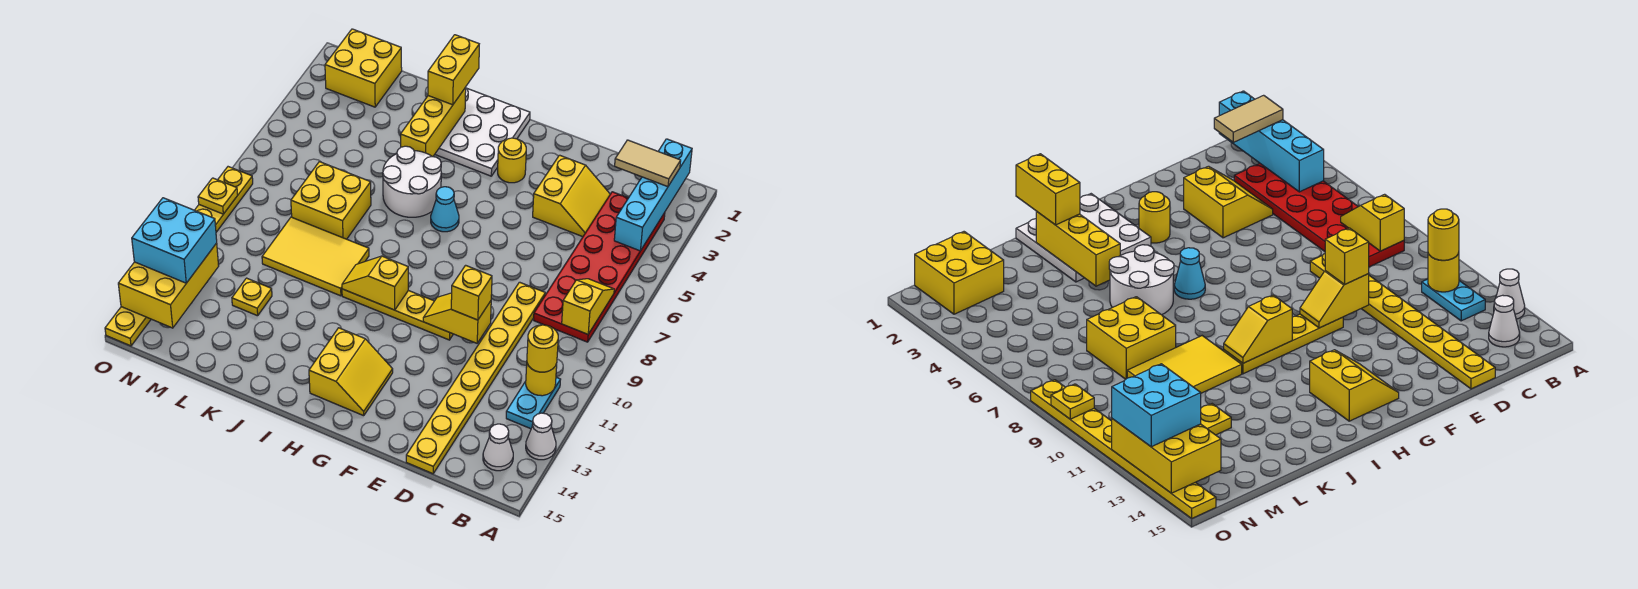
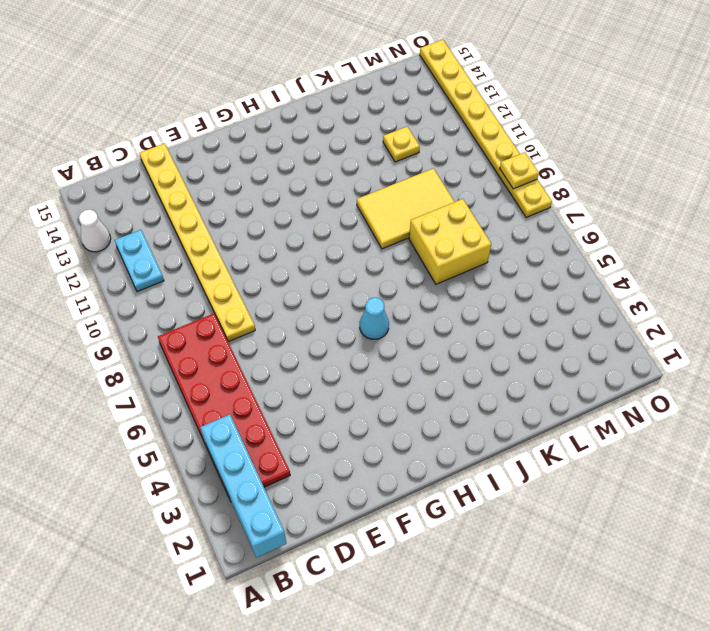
none -> white 1x1 cone [483,424,513,471]
none -> yellow 2x2 slope [533,155,610,237]
none -> yellow 1x4 plate [342,289,453,340]
none -> yellow 1x1 round brick [498,138,526,183]

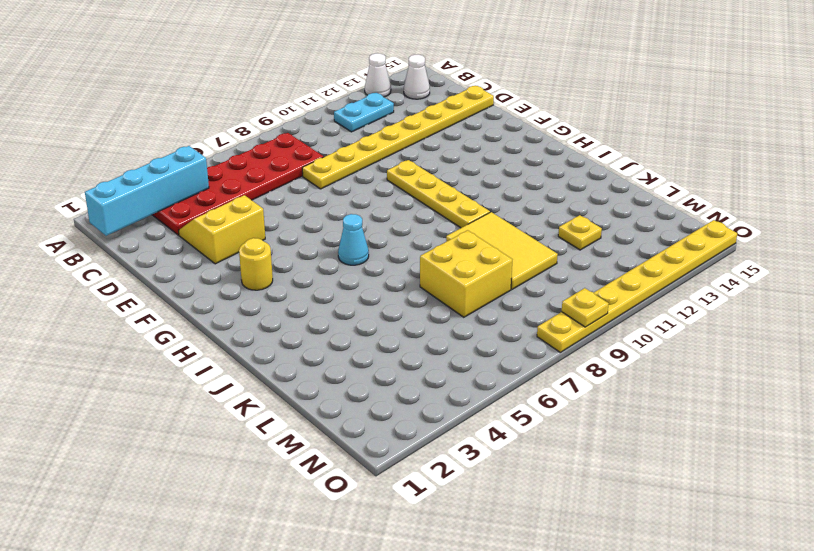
none -> yellow 2x2 slope [309,328,393,416]
none -> white 3x3 plate [435,88,530,176]
none -> white 2x2 round brick [383,146,441,217]
none -> yellow 2x2 brick [325,29,402,107]

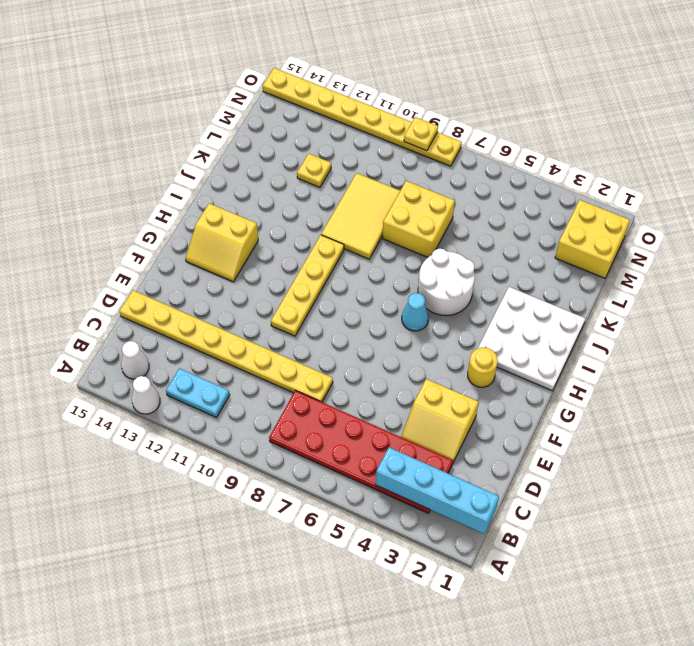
none -> yellow 1x2 slope [562,279,614,334]
none -> yellow 1x1 round brick [526,364,557,396]
none -> yellow 1x2 slope [423,293,491,343]
none -> yellow 1x2 slope [342,256,408,310]

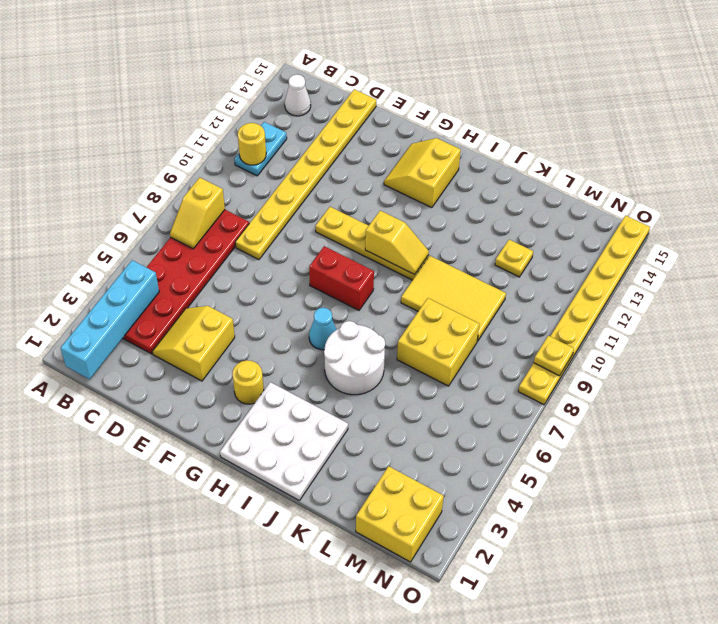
red 1x2 brick [309,246,374,310] -> none
none -> white 1x1 cone [526,413,556,460]
none -> yellow 1x2 slope [423,293,491,343]
none -> yellow 1x3 brick [401,87,466,157]
none -> yellow 2x3 brick [118,243,219,328]

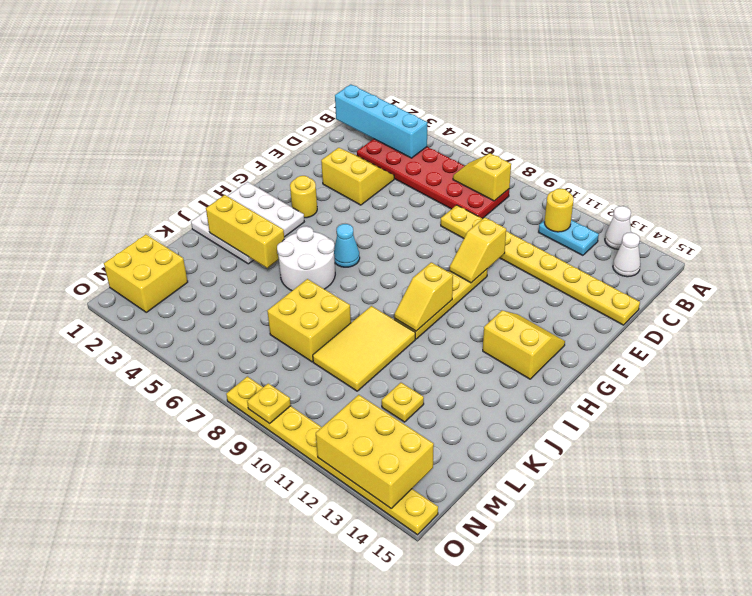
none -> tan 1x2 tile [615,140,681,187]
none -> yellow 1x1 round brick [527,325,558,372]
none -> yellow 1x1 brick [451,265,492,320]
none -> yellow 1x2 brick [428,35,479,105]

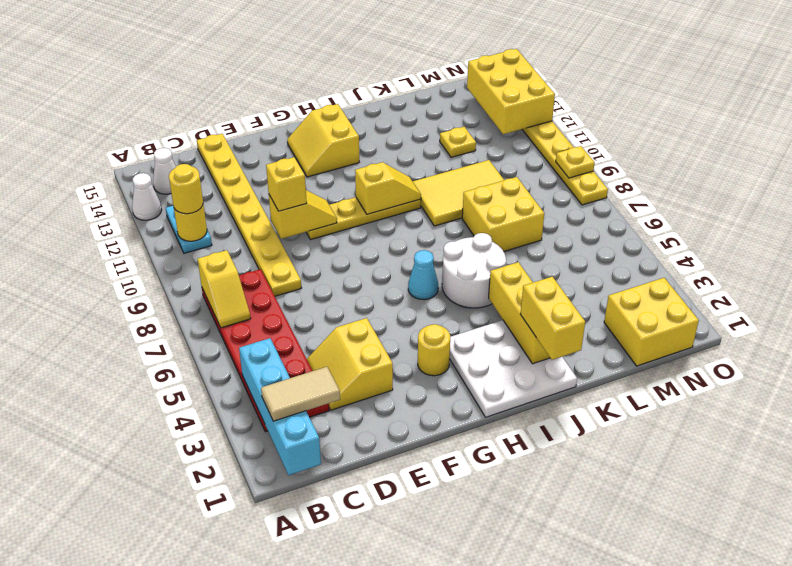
none -> cyan 2x2 brick [132,198,217,283]

